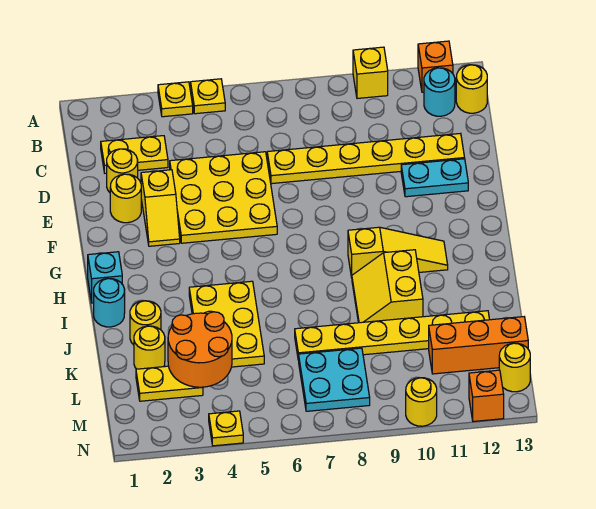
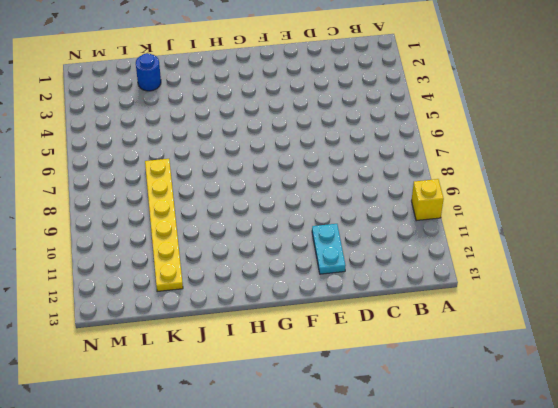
blue 1x1 round brick [136,53,161,91] -> yellow 1x1 round brick [134,326,165,369]
none -> yellow 1x1 plate [158,82,193,117]
none -> yellow 1x1 plate [191,79,225,114]
none -> orange 1x1 brick [418,41,453,92]

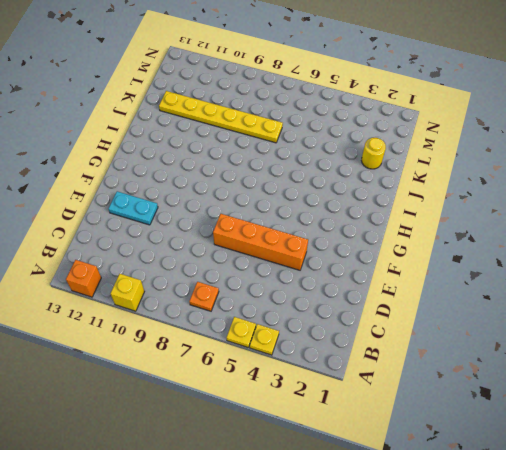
orange 1x1 plate [189,282,219,311] -> none
orange 1x4 brick [213,214,308,270] -> yellow 3x3 plate [170,152,277,243]
none -> cyan 1x1 round brick [424,68,455,116]
none -> yellow 1x1 round brick [456,65,487,113]
none -> yellow 1x2 plate [101,136,168,173]

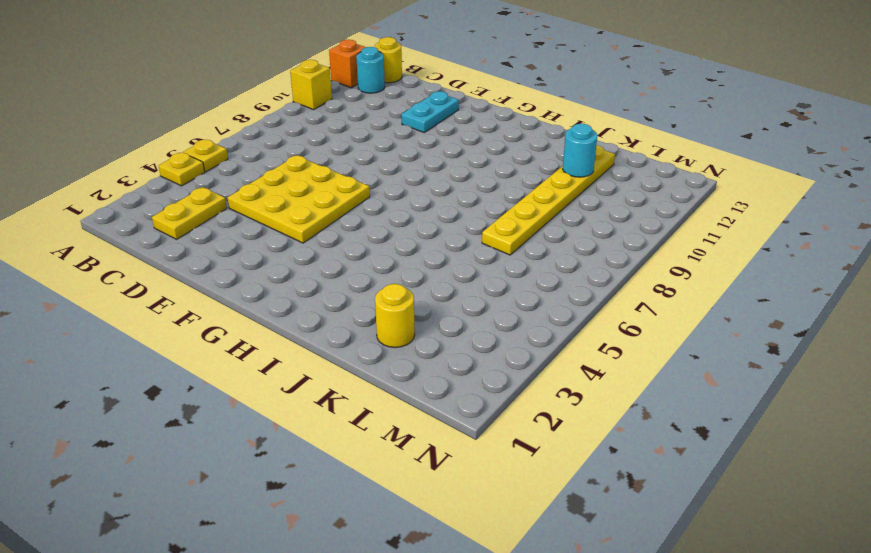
cyan 1x1 round brick [563,124,597,177] -> cyan 1x1 round brick moved to [94,278,125,327]
none -> yellow 1x1 round brick [107,149,138,192]
none -> yellow 1x6 plate [267,133,465,184]
none -> yellow 1x1 round brick [110,174,141,223]

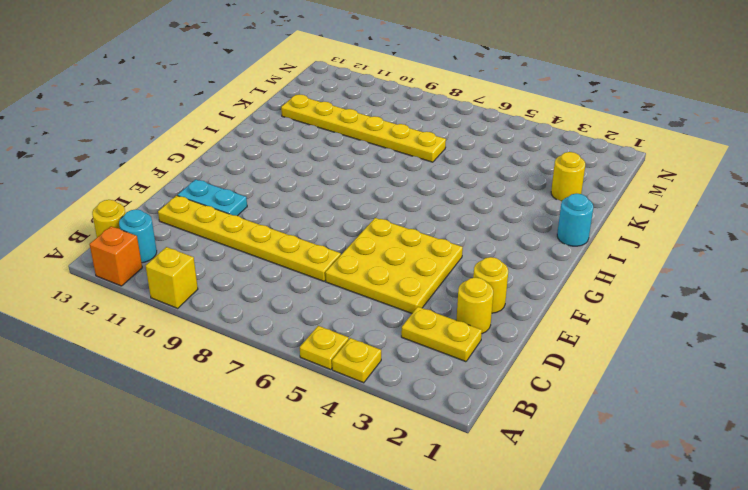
none -> yellow 1x2 slope [141,170,180,246]
none -> cyan 1x1 brick [88,252,122,303]
none -> yellow 1x3 slope [348,227,448,277]

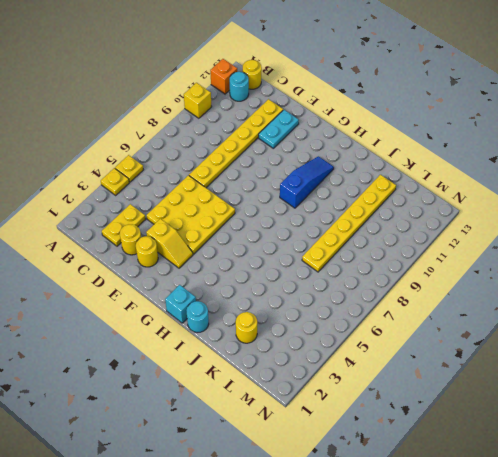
blue 1x3 slope [280,156,334,208] -> yellow 1x3 slope [348,227,448,277]
none -> yellow 2x3 plate [189,281,264,367]
none -> yellow 2x2 slope [352,250,423,323]
none -> yellow 1x1 round brick [130,301,161,345]

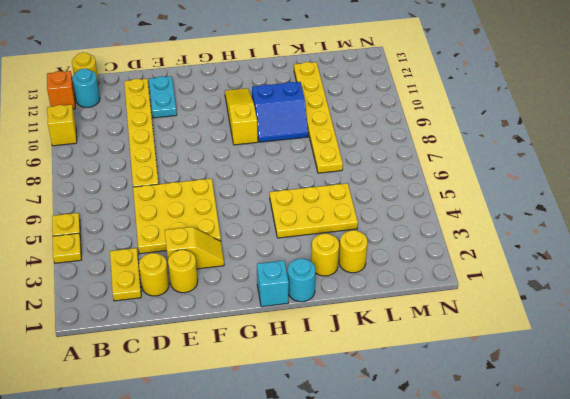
blue 2x2 slope [252,82,308,142] -> yellow 2x2 slope [352,250,423,323]
none -> yellow 1x2 plate [136,366,203,401]
none -> cyan 2x2 plate [299,348,370,411]
none -> orange 1x3 brick [429,317,528,374]

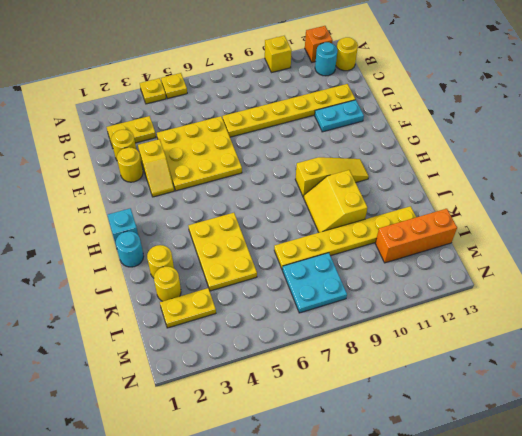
none -> yellow 1x1 round brick [499,343,530,392]
none -> yellow 1x1 plate [209,411,243,446]
none -> yellow 1x1 round brick [406,378,437,426]

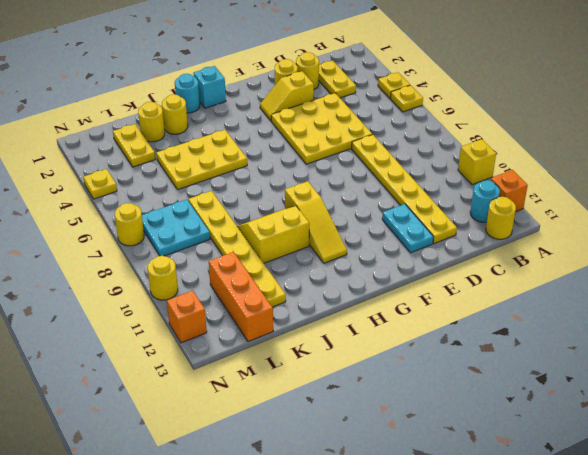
yellow 1x1 round brick [115,203,144,246] -> yellow 1x1 round brick moved to [499,343,530,392]
none -> orange 2x2 round brick [168,312,232,387]

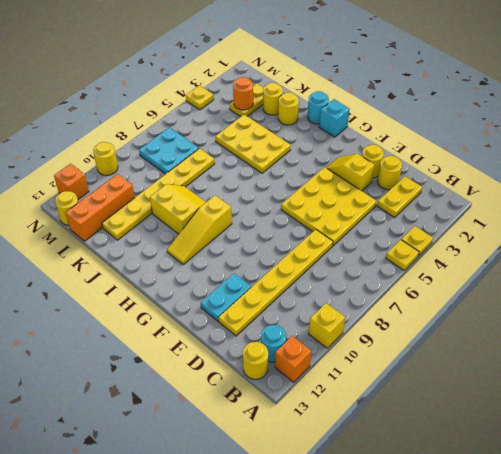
orange 1x1 round brick [233,77,253,110] -> orange 2x2 round brick [168,312,232,387]

